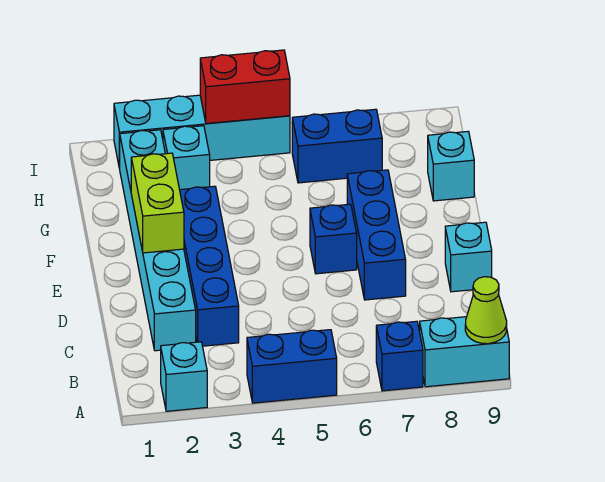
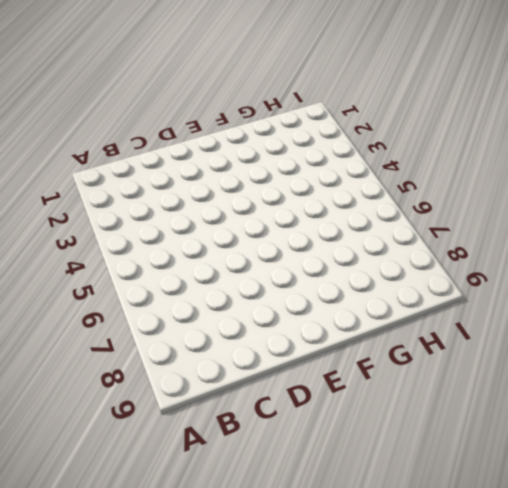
none -> cyan 1x1 brick [161,342,207,411]
none -> blue 1x2 brick [247,330,337,403]
none -> blue 1x1 brick [376,321,423,391]

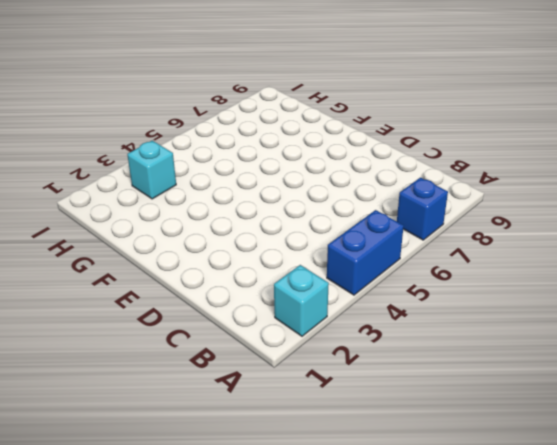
none -> cyan 1x2 brick [420,317,509,387]
none -> cyan 1x6 brick [120,130,196,351]
none -> blue 1x4 brick [180,186,239,346]

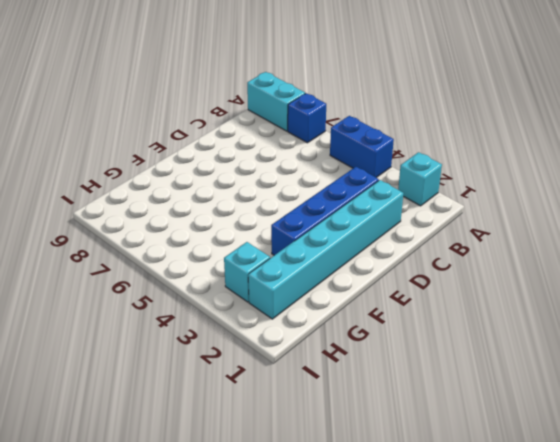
none -> blue 1x3 brick [347,170,406,300]
none -> cyan 1x1 brick [445,222,492,292]
none -> blue 1x1 brick [310,204,357,274]

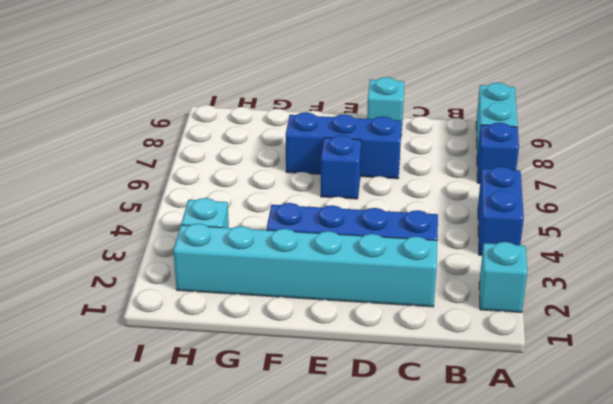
none -> cyan 1x1 brick [428,131,474,201]
none -> blue 1x2 brick [292,109,382,183]
none -> cyan 1x4 brick [114,95,290,169]

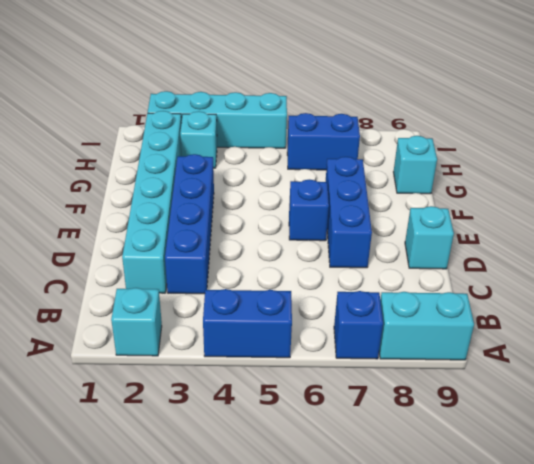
none -> lime 1x1 cone [465,277,507,344]
none -> lime 1x2 brick [131,153,184,253]
none -> red 1x2 brick [200,50,290,124]

